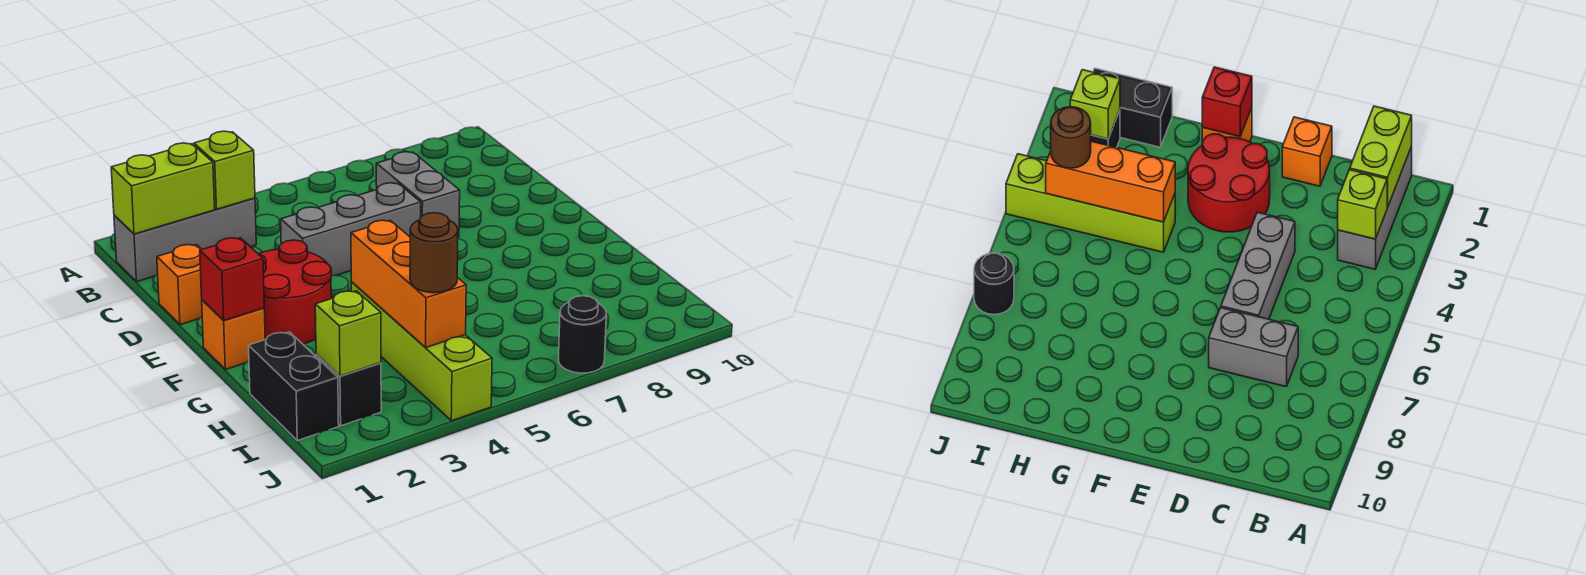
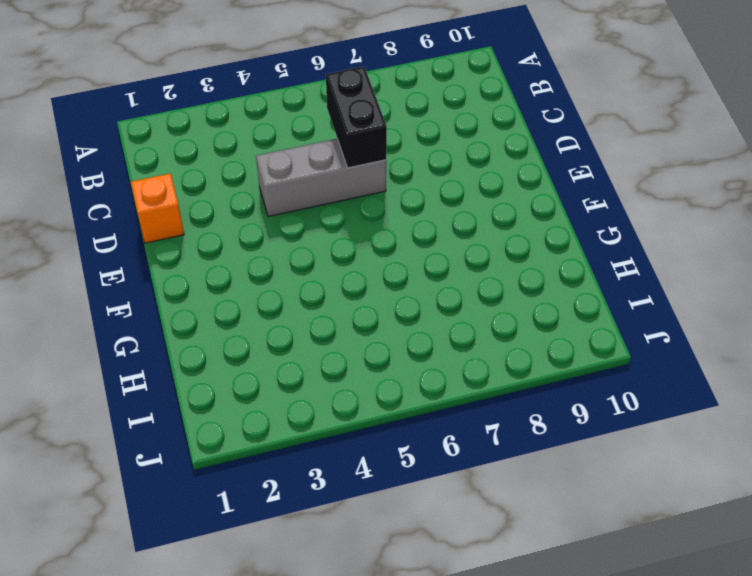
black 1x2 brick [326,67,387,168] -> black 1x2 brick moved to [249,332,339,441]
none -> grey 1x3 brick [114,198,256,282]
none -> grey 1x2 brick [376,152,460,237]
none -> red 2x2 round brick [259,240,331,344]

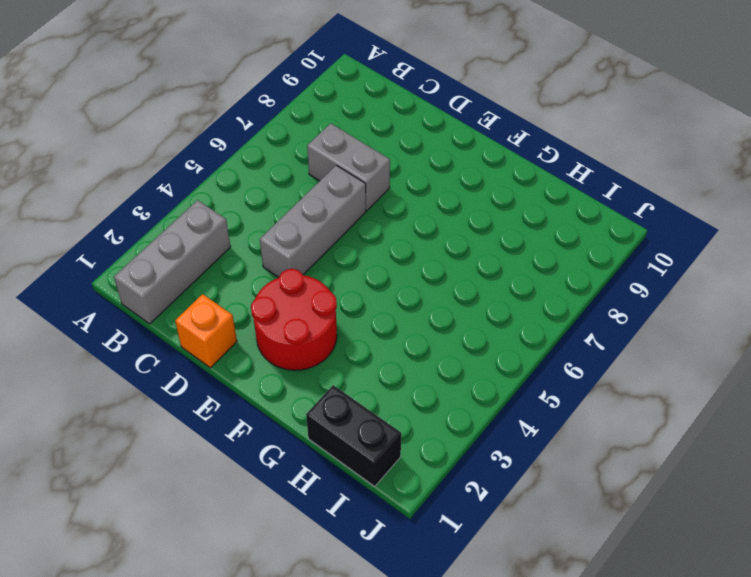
none -> orange 1x1 brick [202,300,265,369]
none -> lime 1x4 brick [351,282,492,421]
none -> black 1x1 brick [316,354,381,426]

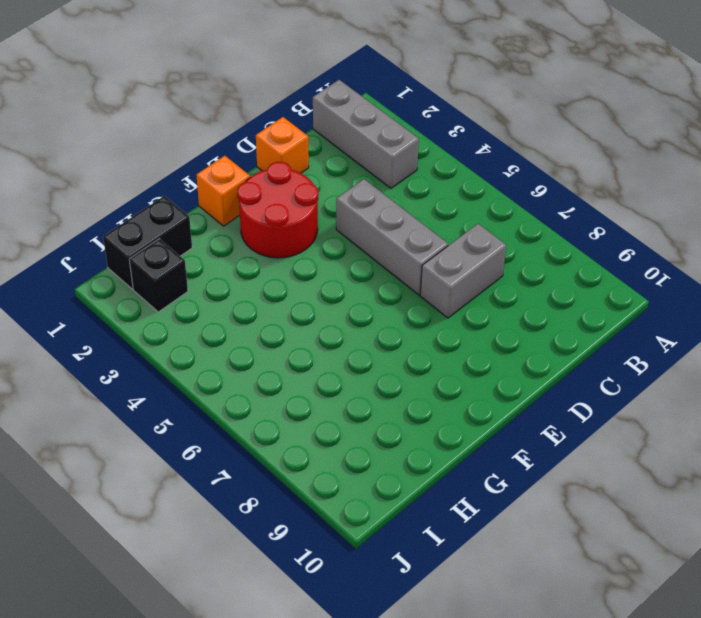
none -> lime 1x4 brick [351,282,492,421]
none -> black 1x1 round brick [558,296,606,373]
none -> lime 1x2 brick [111,143,215,234]

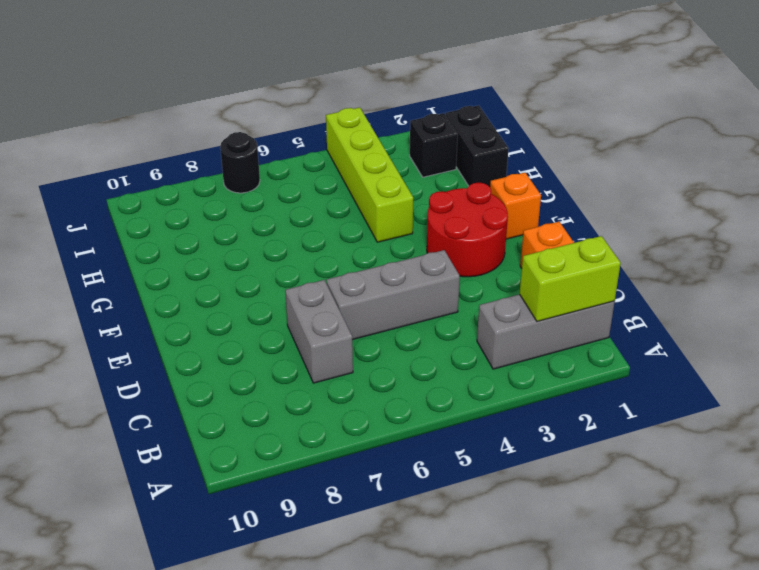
none -> lime 1x1 brick [194,131,255,209]
none -> red 1x1 brick [200,238,264,320]
none -> orange 1x3 brick [351,220,466,348]

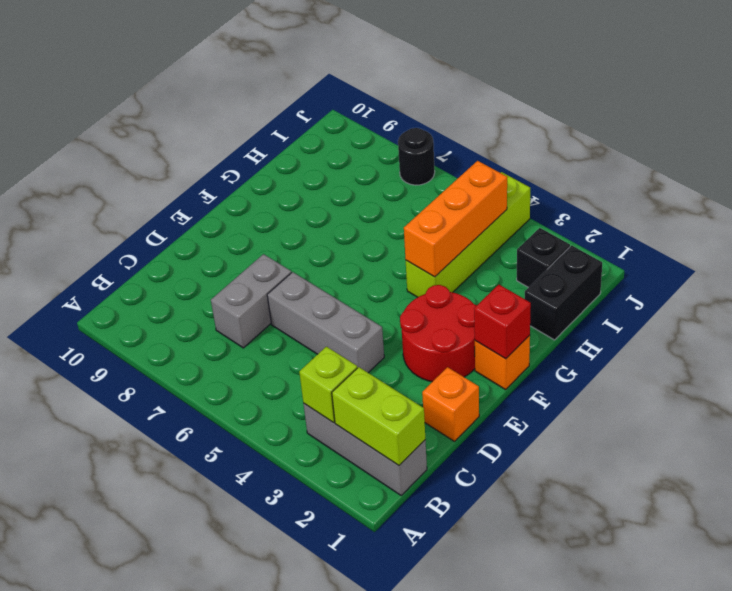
none -> lime 1x1 brick [315,291,381,376]
none -> brown 1x1 round brick [410,213,458,293]

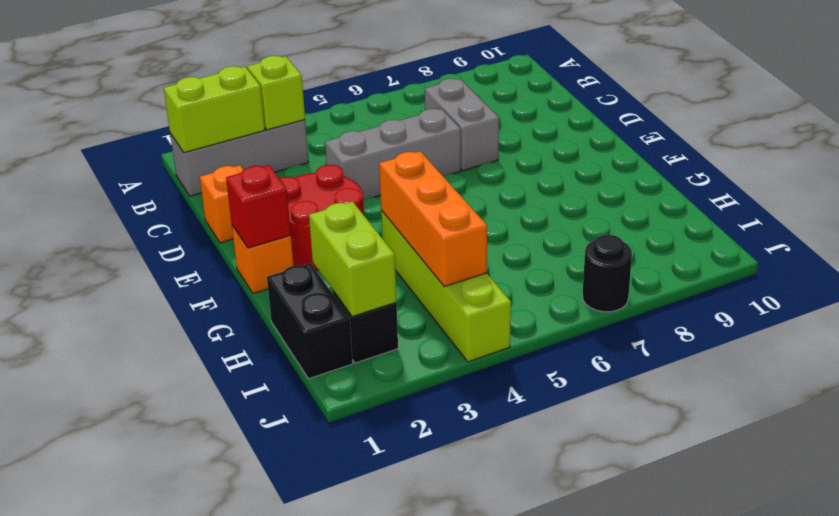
lime 1x2 brick [309,202,396,317] -> lime 1x1 brick [315,291,381,376]
none -> brown 1x1 round brick [410,213,458,293]

